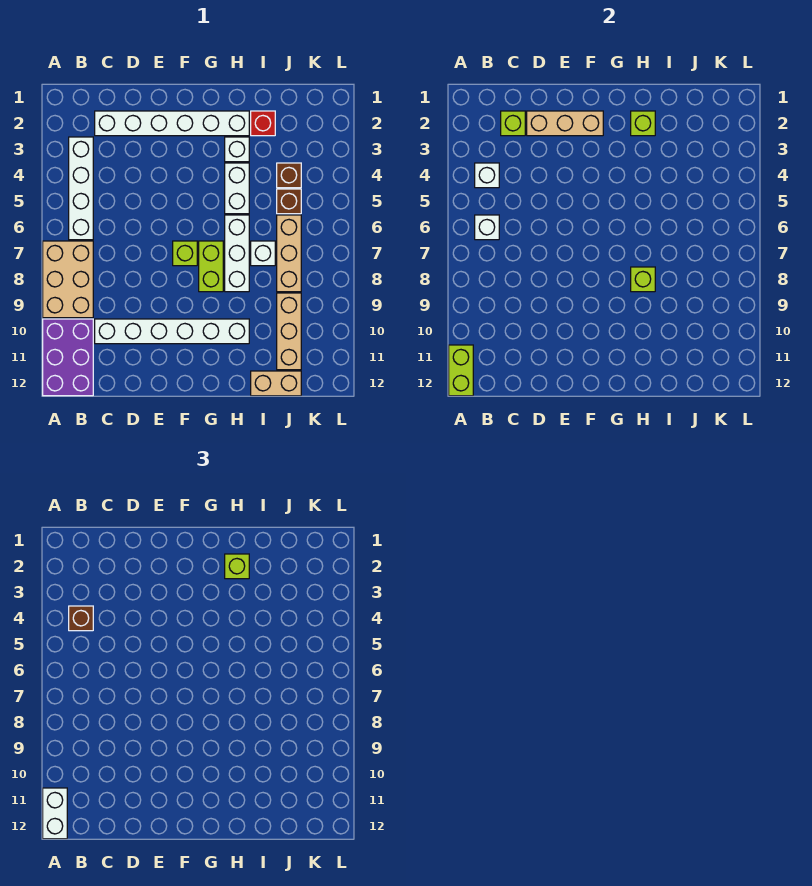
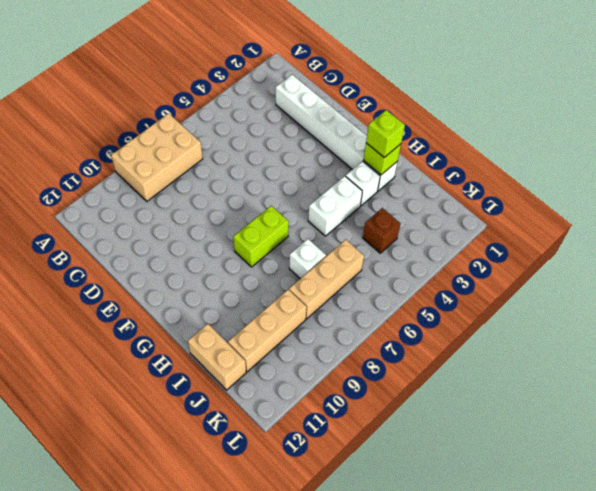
none -> purple 2x3 brick [43,319,93,396]
none -> white 1x4 brick [69,137,93,240]
none -> white 1x6 brick [95,319,249,344]

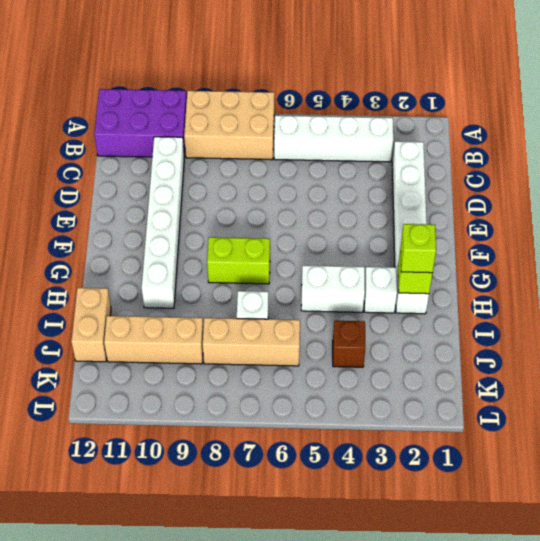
none -> lime 1x1 brick [173,241,197,266]
none -> white 1x3 brick [225,215,249,292]
none -> red 1x1 brick [251,111,275,136]

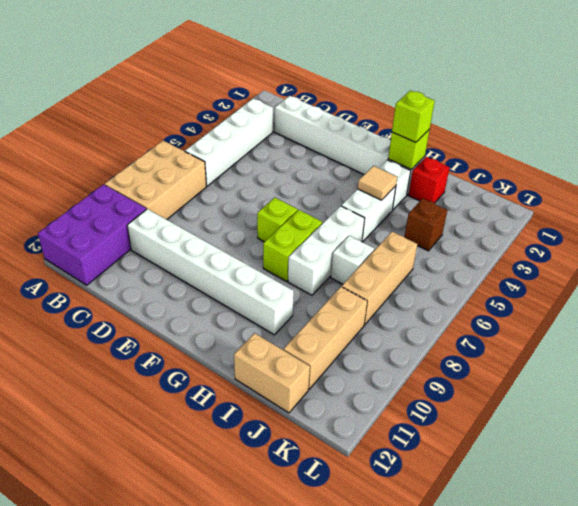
tan 1x1 tile [358,166,397,200] -> none
none -> brown 1x1 brick [277,189,301,214]
none -> lime 1x2 brick [449,345,473,396]
none -> white 1x1 brick [475,163,499,188]

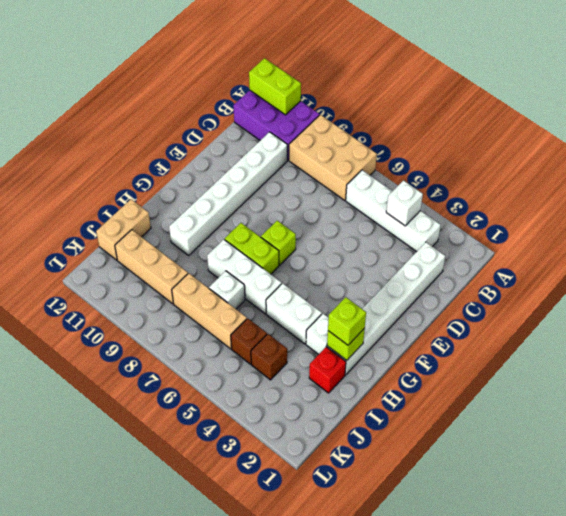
none -> white 1x1 brick [475,215,499,240]
none -> lime 1x1 brick [501,111,525,136]
none -> tan 1x3 brick [527,111,603,136]

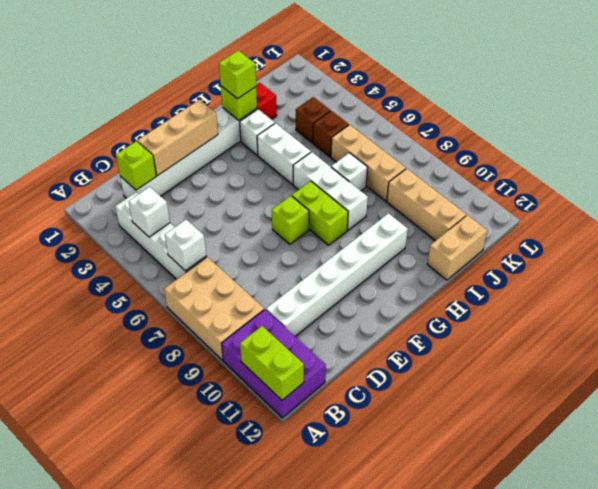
none -> lime 1x1 brick [631,267,655,292]
none -> white 1x2 brick [43,788,67,839]
none -> brown 1x1 brick [69,606,93,631]

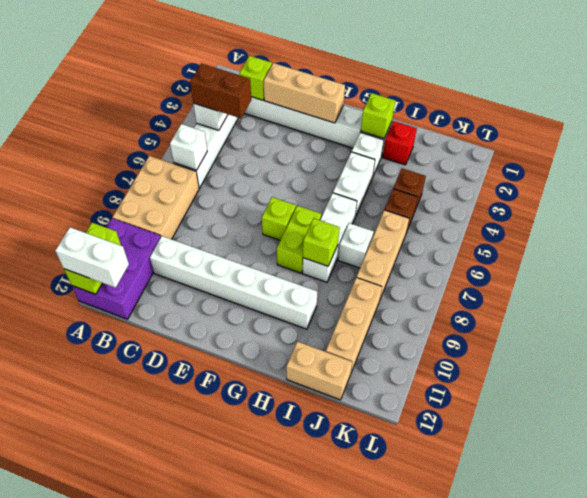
white 1x2 brick [55,227,129,288] -> white 1x2 brick turned to [43,788,67,839]
brown 1x2 brick [190,63,251,118] -> brown 1x1 brick [69,606,93,631]
none -> lime 1x1 brick [225,554,249,579]

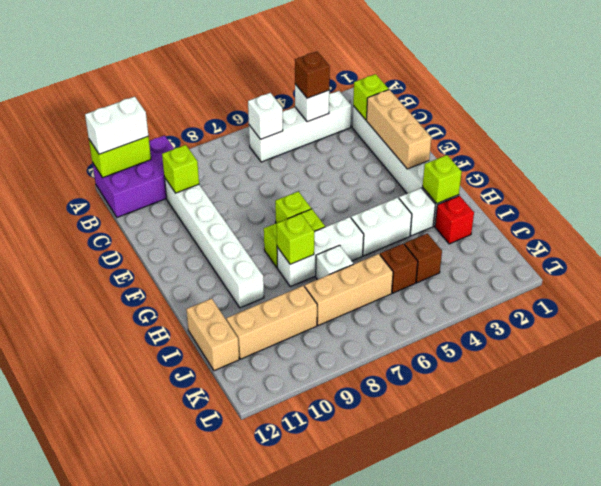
lime 1x1 brick [162,145,199,193] -> lime 1x1 brick moved to [225,554,249,579]
none -> tan 2x3 brick [43,241,93,318]

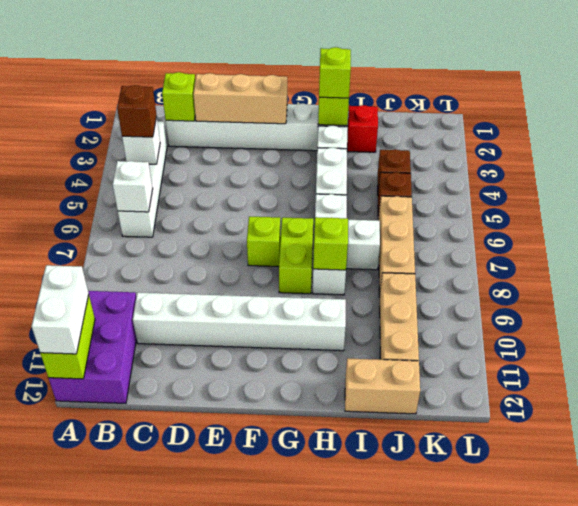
none -> tan 2x3 brick [43,241,93,318]

